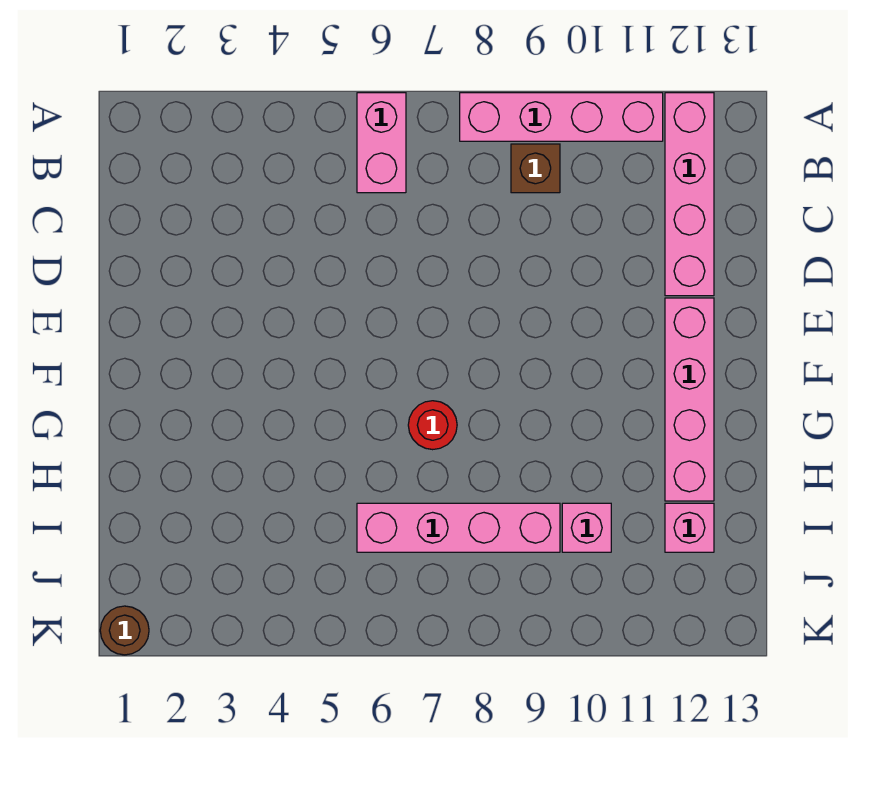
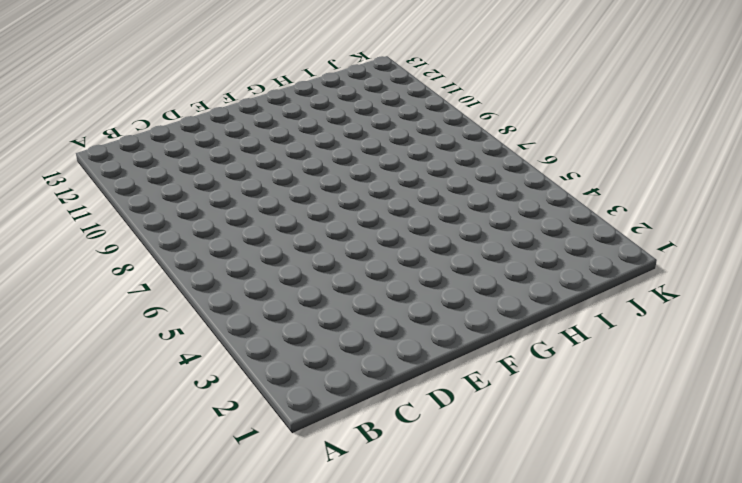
none -> pink 1x2 brick [357,93,406,193]
none -> pink 1x4 brick [460,93,663,141]

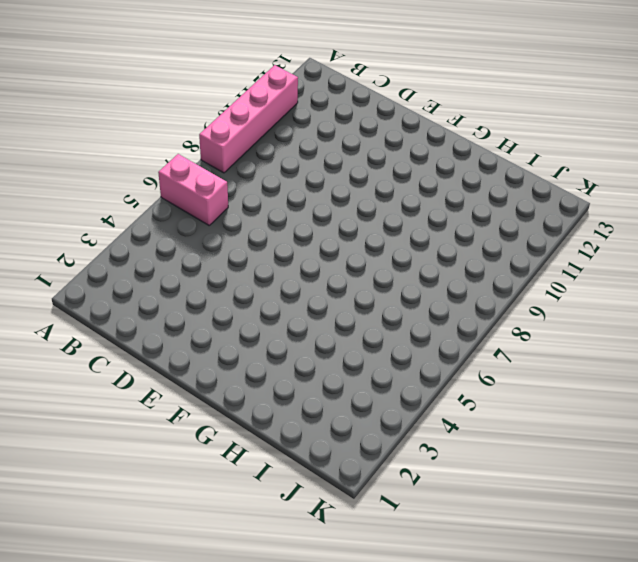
none -> pink 1x4 brick [665,93,714,296]
none -> brown 1x1 brick [511,144,560,193]

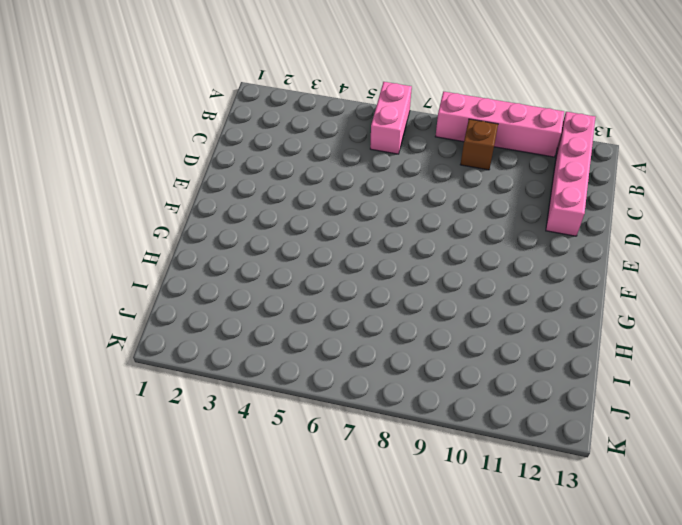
none -> pink 1x4 brick [665,298,714,501]
none -> red 1x1 round brick [408,401,457,450]

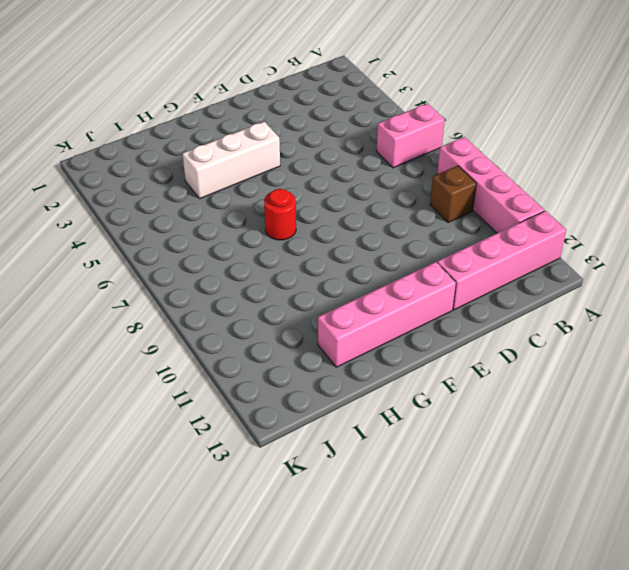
white 1x3 brick [183,122,280,198] -> none
none -> pink 1x4 brick [357,503,560,552]
none -> pink 1x1 brick [562,503,611,552]

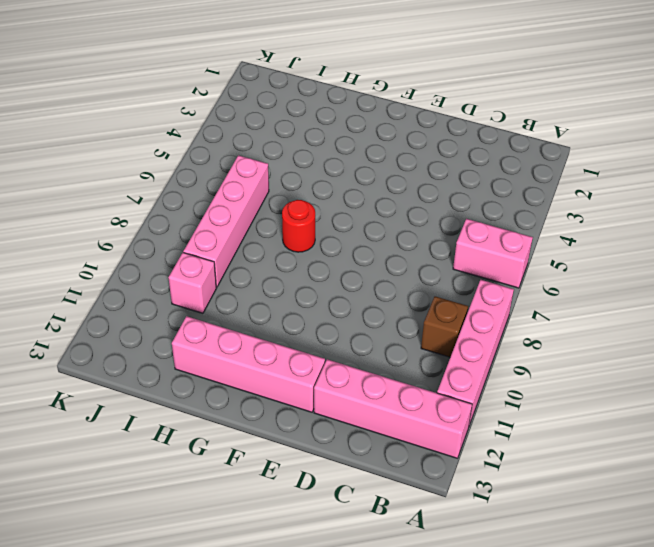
none -> pink 1x1 brick [665,503,714,552]
none -> brown 1x1 round brick [100,606,149,655]

